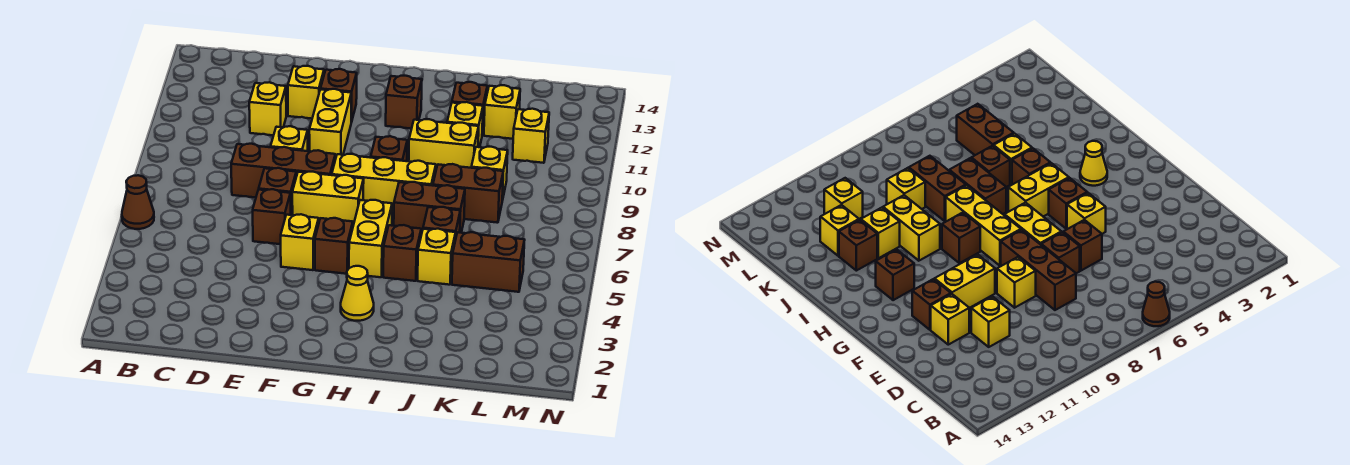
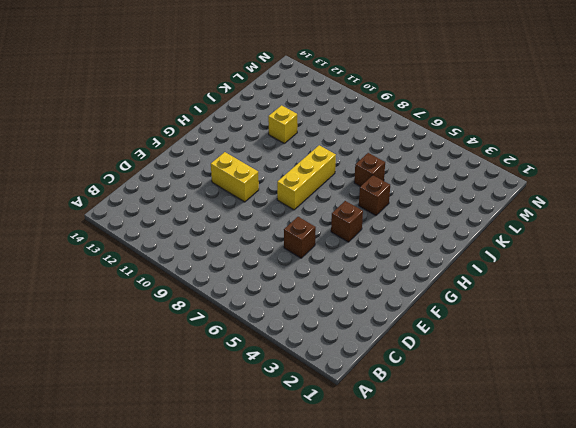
none -> brown 1x1 cone [122,175,154,229]
none -> brown 1x3 brick [231,144,335,198]
none -> yellow 1x1 brick [249,82,286,135]

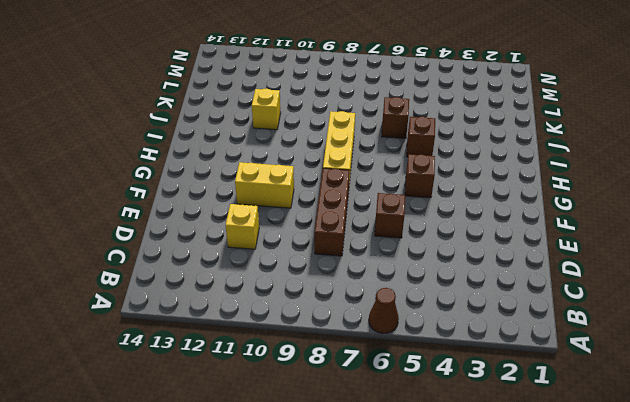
none -> brown 1x1 brick [259,168,296,215]
none -> yellow 1x1 brick [271,126,308,151]
none -> yellow 1x1 brick [288,66,324,119]

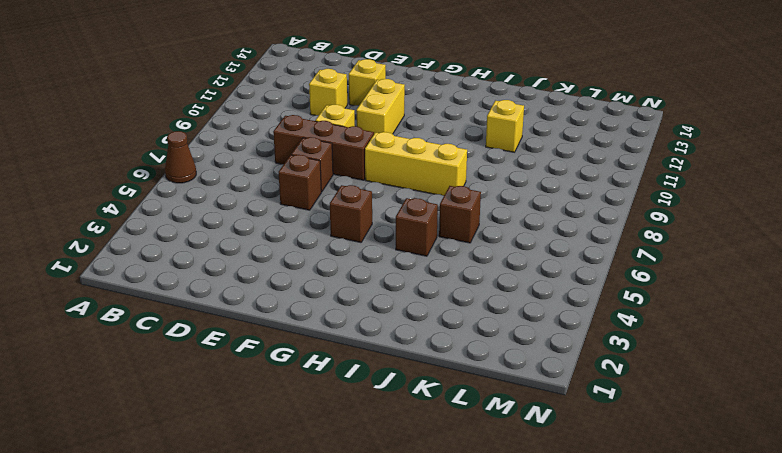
none -> yellow 1x1 brick [281,214,319,270]
none -> yellow 1x2 brick [292,172,364,225]
none -> brown 1x1 brick [321,69,357,122]

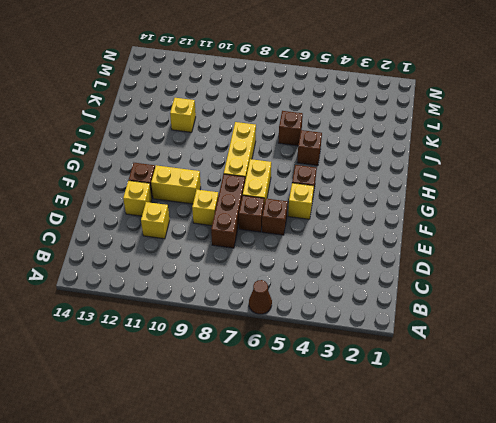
none -> yellow 1x1 cone [341,266,374,321]
none -> yellow 1x2 brick [349,200,392,277]
none -> brown 1x1 brick [371,136,407,161]

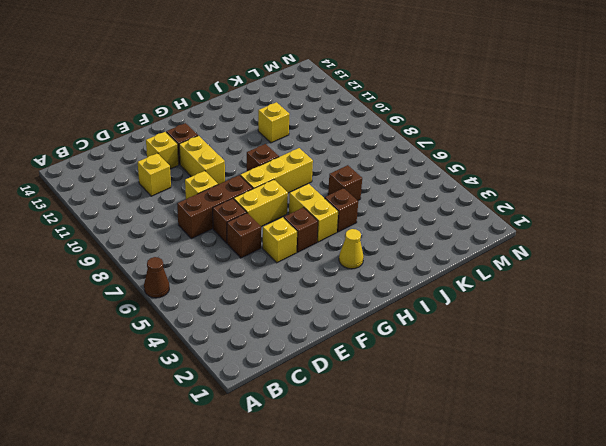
none -> brown 1x1 brick [386,76,422,129]
none -> brown 1x2 brick [394,182,465,235]
none -> yellow 1x2 brick [409,119,479,169]

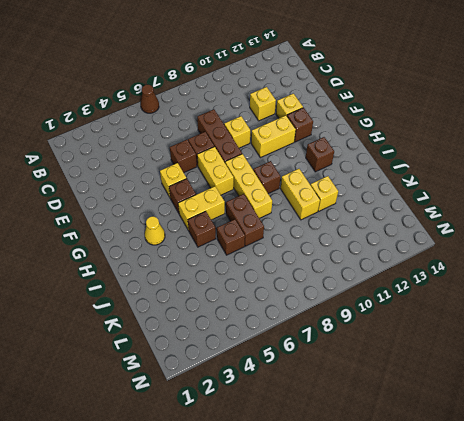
none -> yellow 1x1 brick [418,229,456,285]
none -> brown 1x2 brick [433,164,503,223]
none -> brown 1x1 brick [452,82,487,134]

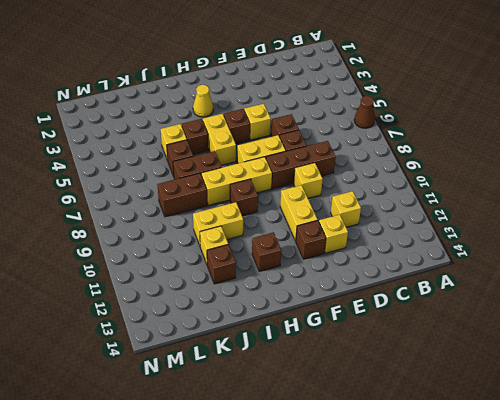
none -> brown 1x2 brick [452,232,524,292]
none -> yellow 1x1 brick [471,147,508,201]
none -> yellow 1x1 brick [484,85,520,139]

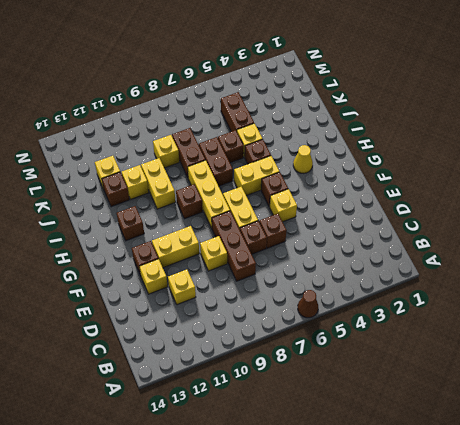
none -> yellow 1x1 brick [513,109,549,163]

